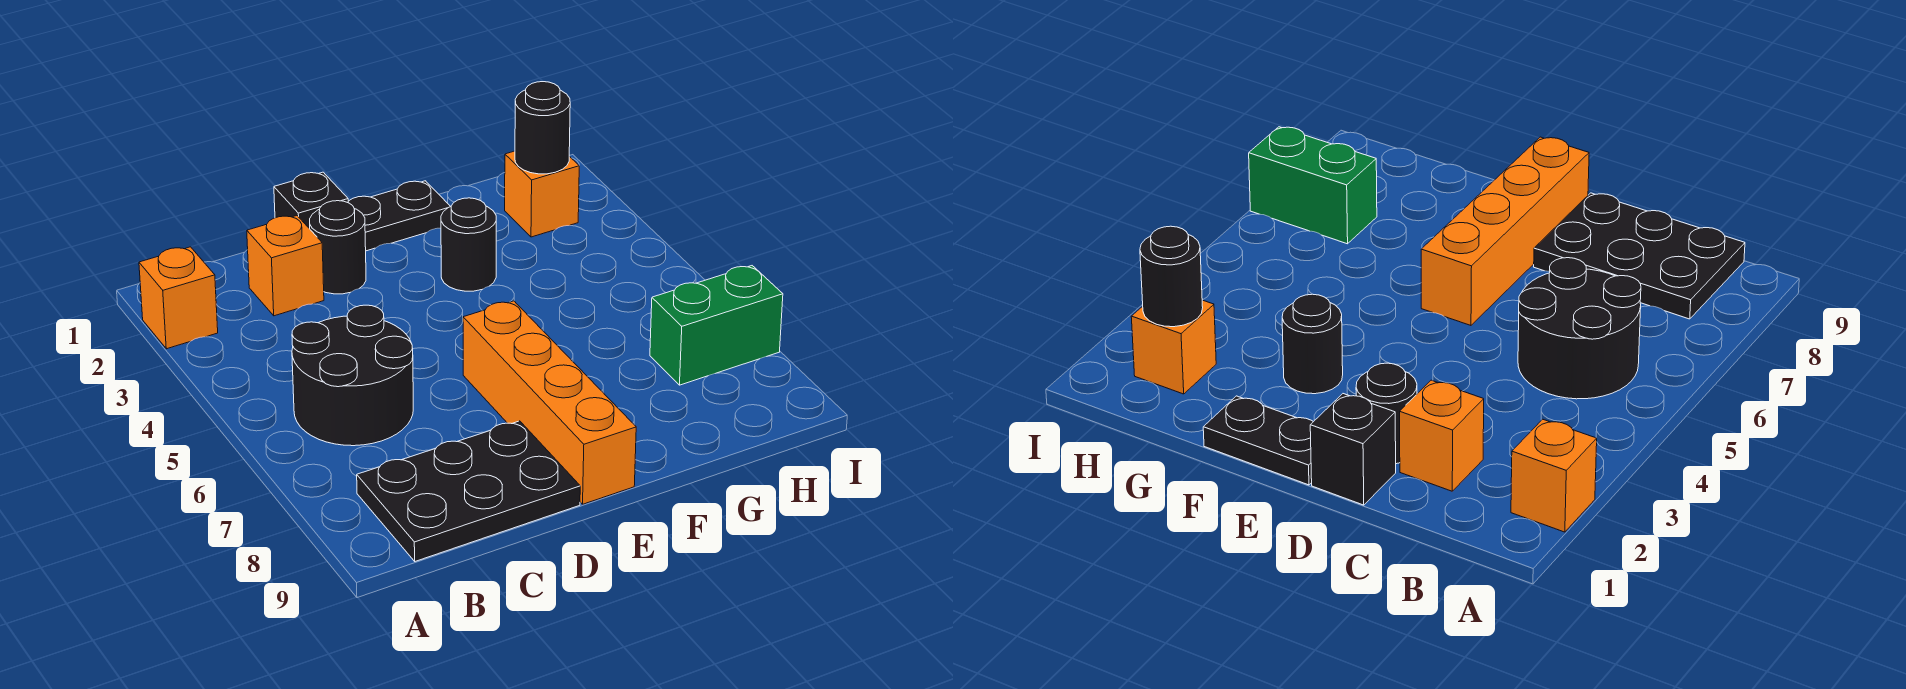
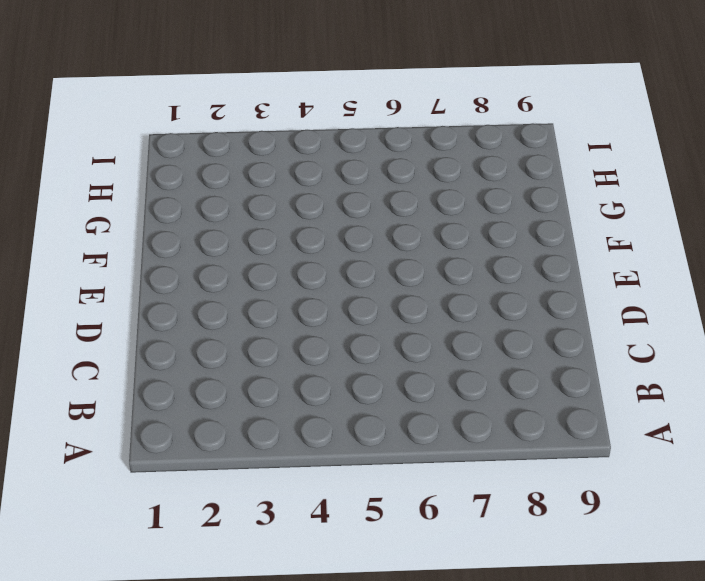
none -> orange 1x1 brick [139,247,218,349]
none -> black 2x2 round brick [292,305,413,446]
none -> black 2x3 plate [357,421,580,561]

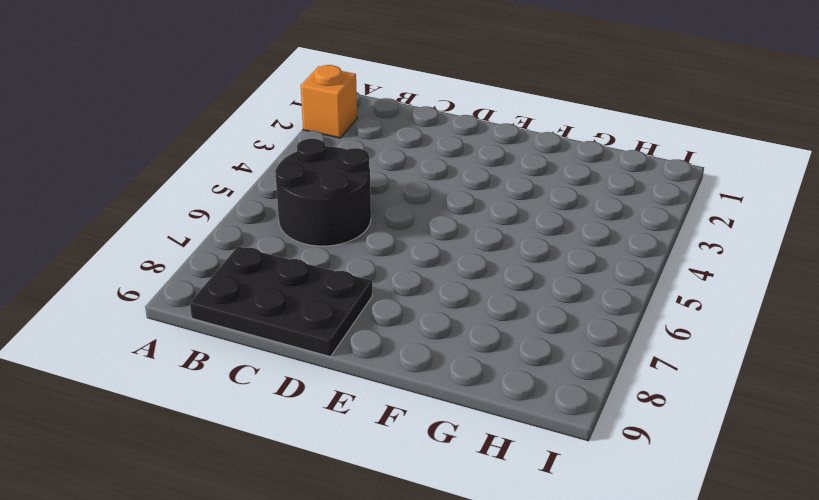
none -> orange 1x1 brick [247,216,324,316]
none -> black 1x1 brick [274,172,348,229]
none -> black 1x1 round brick [310,201,366,294]

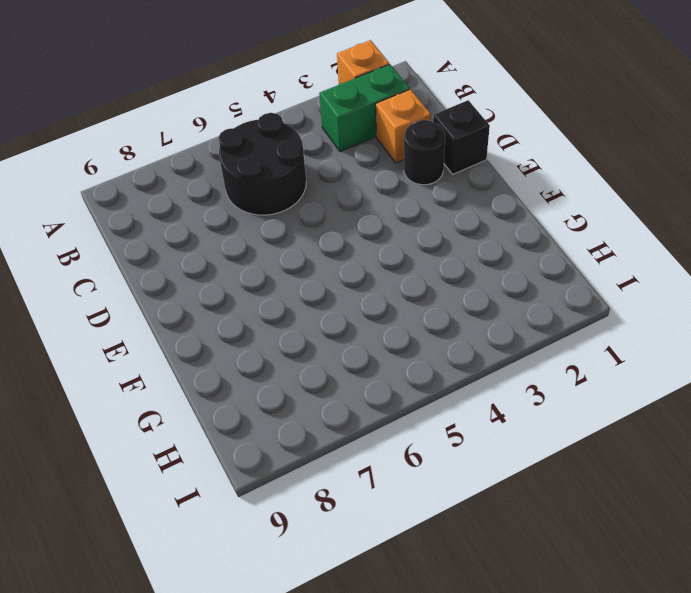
green 1x2 brick [319,64,410,152] -> green 1x2 brick turned to [650,266,783,385]
none -> black 2x3 plate [357,421,580,561]
none -> black 1x2 plate [348,181,451,251]
none -> orange 1x4 brick [463,301,636,504]

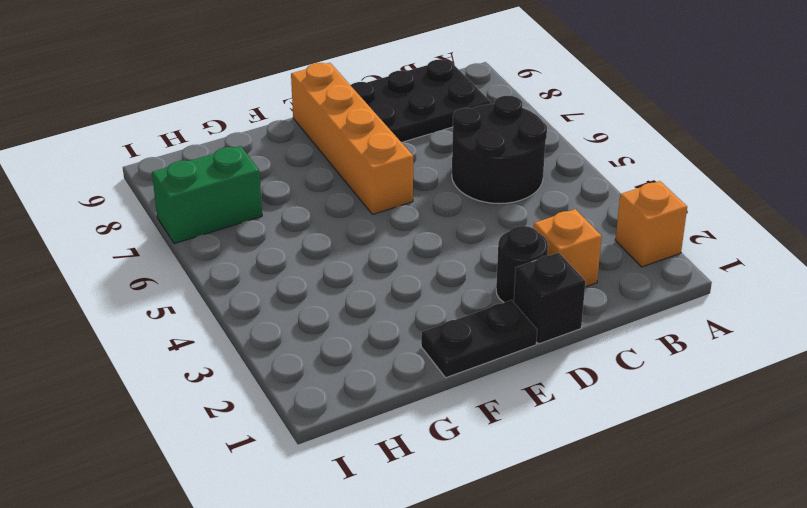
none -> black 1x1 round brick [441,198,496,291]
none -> orange 1x1 brick [505,151,579,237]
none -> black 1x1 round brick [515,82,570,174]

